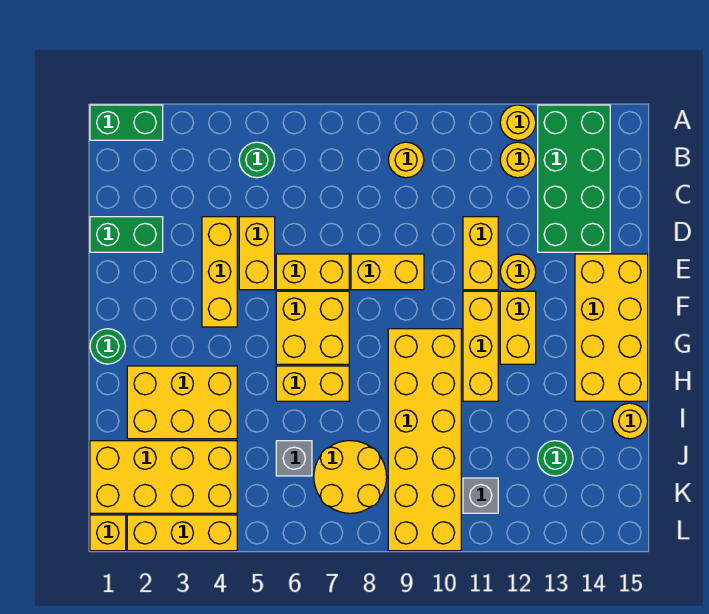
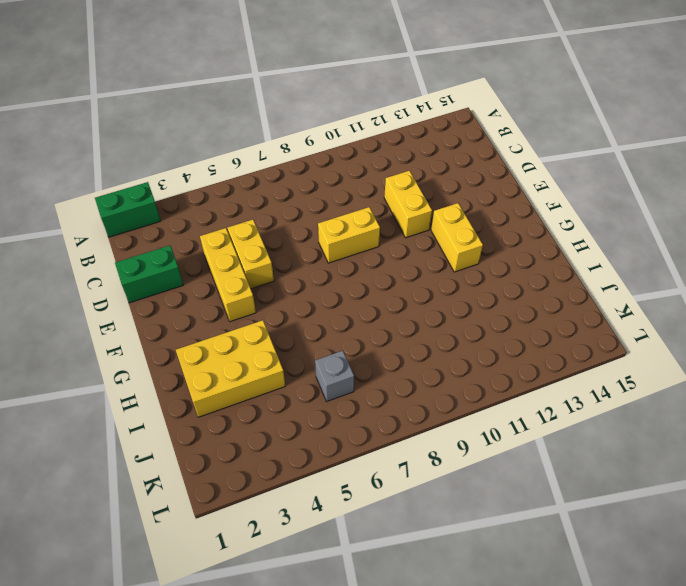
none -> yellow 1x1 round brick [500,105,536,140]
none -> green 2x4 brick [538,105,610,252]
none -> green 1x1 round brick [239,142,275,178]

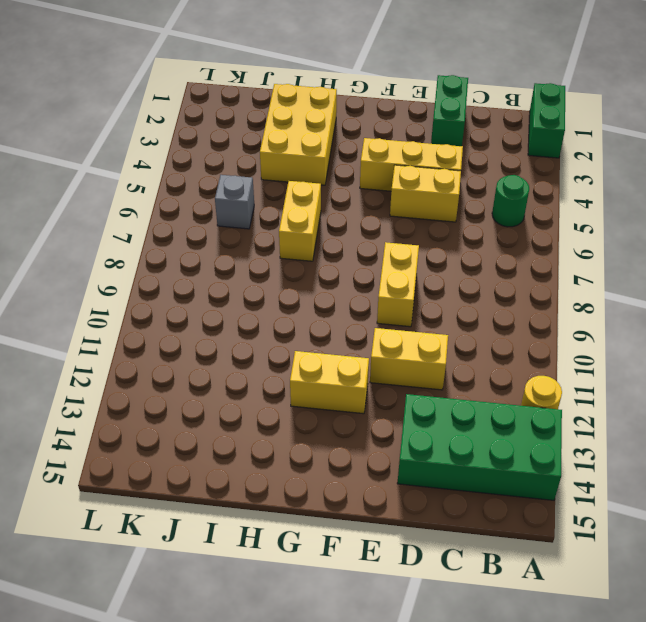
none -> yellow 1x1 round brick [388,142,424,178]
none -> yellow 1x1 round brick [500,142,536,178]
none -> yellow 1x2 brick [276,254,349,290]

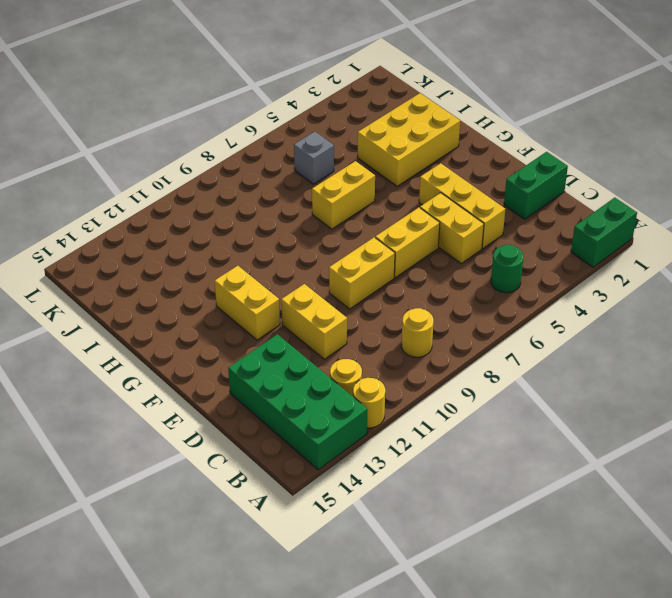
none -> yellow 1x1 round brick [500,254,536,290]
none -> yellow 2x4 brick [575,254,648,401]
none -> yellow 2x2 brick [276,291,349,364]

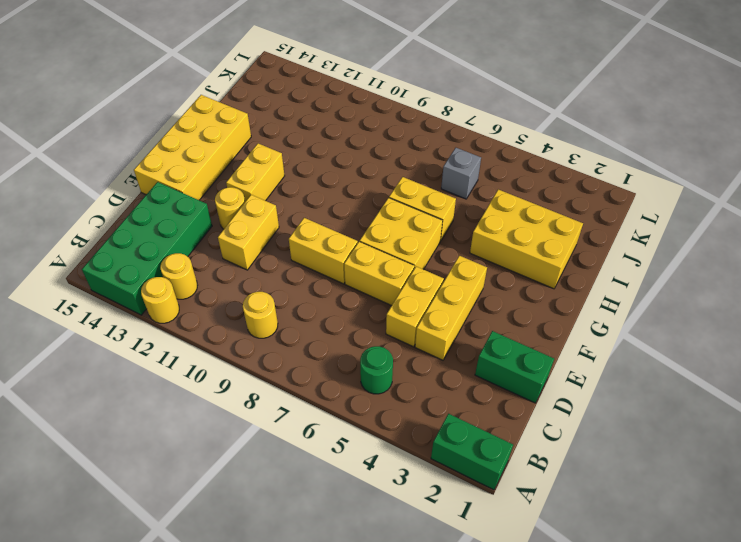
none -> yellow 1x3 brick [463,291,498,401]
none -> green 1x1 round brick [90,329,125,364]
none -> yellow 2x6 brick [388,329,461,551]

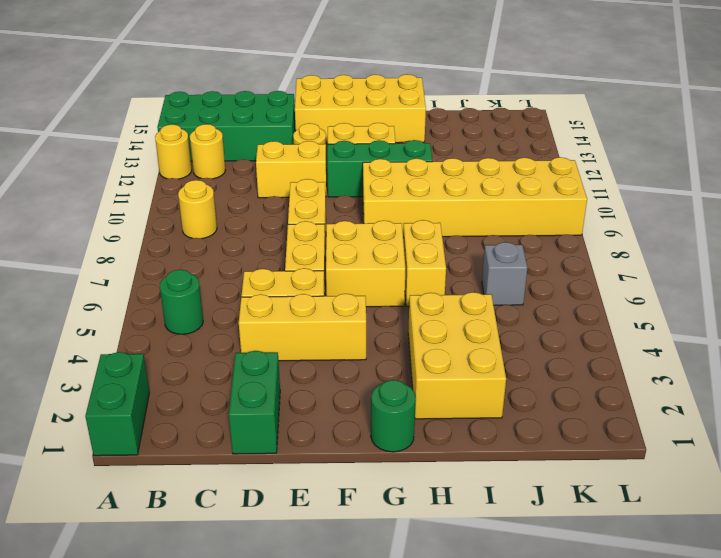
green 1x3 brick [327,140,433,197] -> yellow 1x3 brick [463,291,498,401]
none -> yellow 1x1 round brick [612,403,648,439]
none -> yellow 2x4 brick [90,441,237,513]
none -> yellow 2x2 round brick [314,441,387,513]

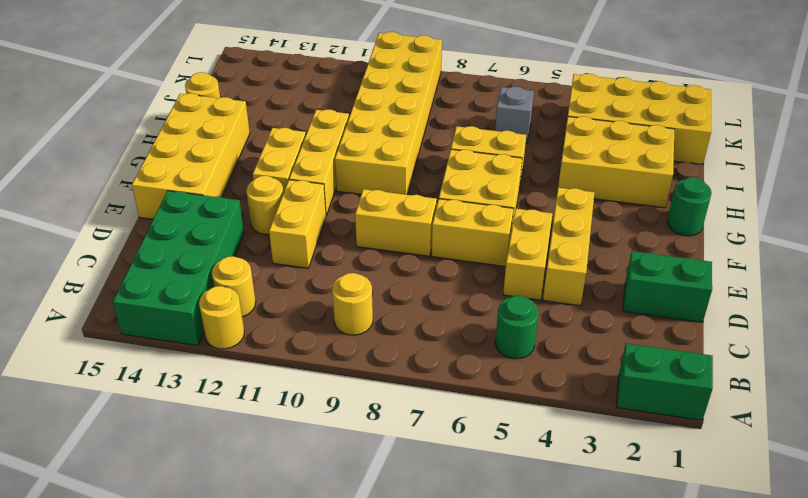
none -> yellow 2x2 round brick [314,441,387,513]
none -> green 1x1 round brick [538,441,573,476]
none -> grey 1x1 brick [463,478,498,513]

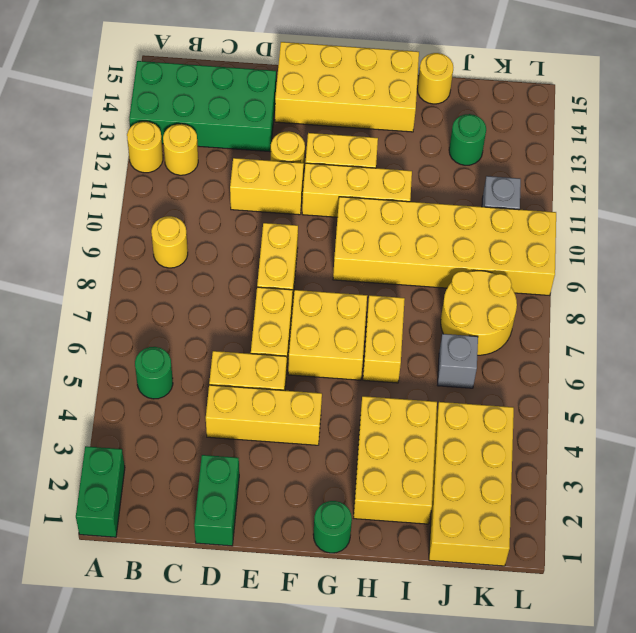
none -> yellow 1x1 brick [90,515,126,551]
none -> yellow 1x3 brick [127,515,237,551]

